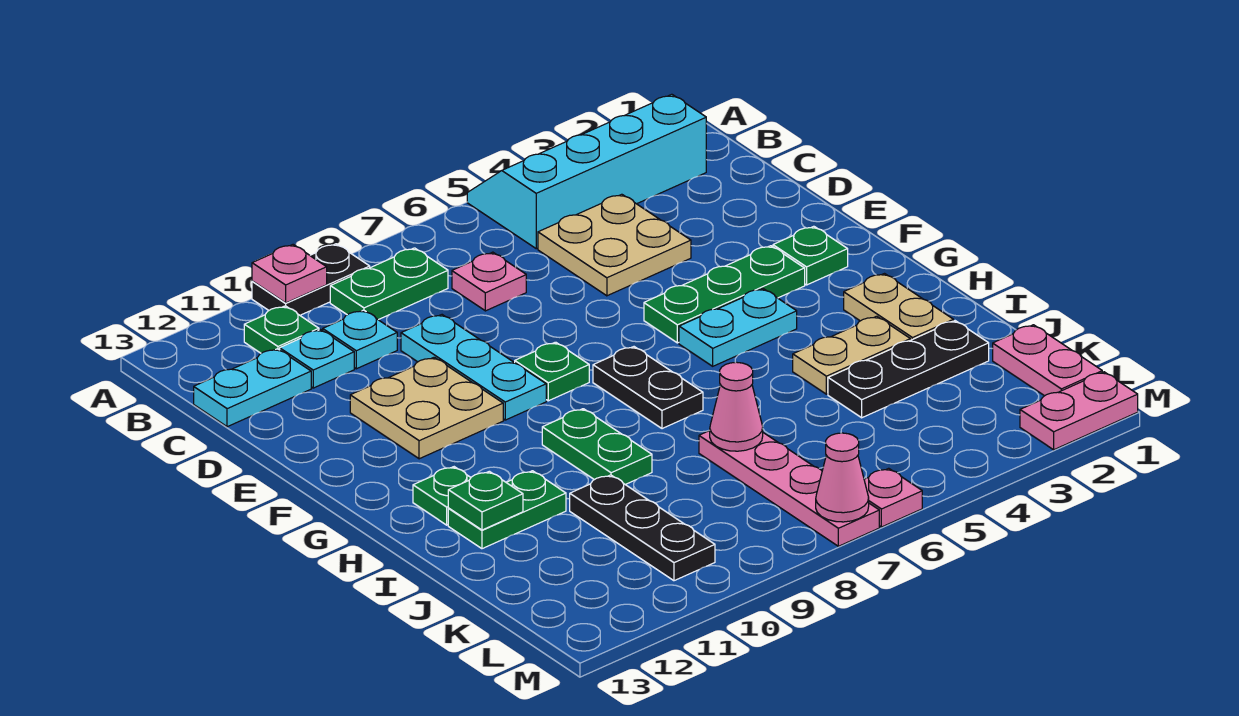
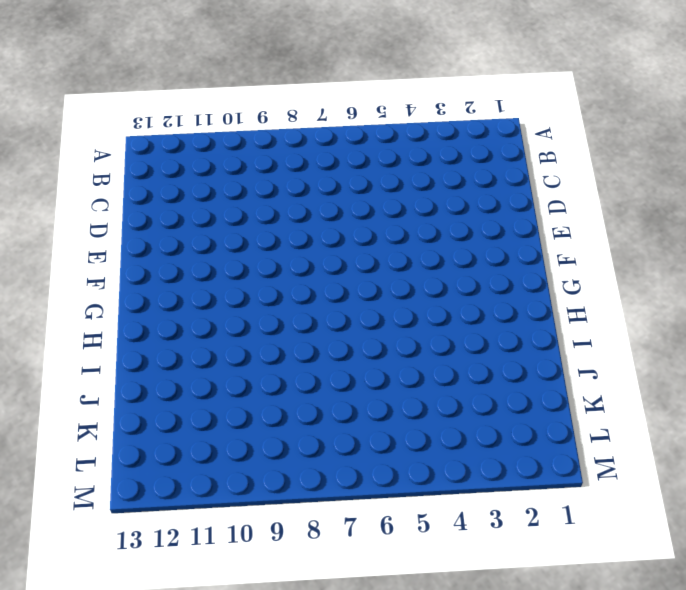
none -> cyan 2x4 slope [467,94,706,249]
none -> black 1x2 plate [252,244,370,315]
none -> green 1x2 plate [330,248,448,320]
none -> green 1x1 plate [244,306,319,353]

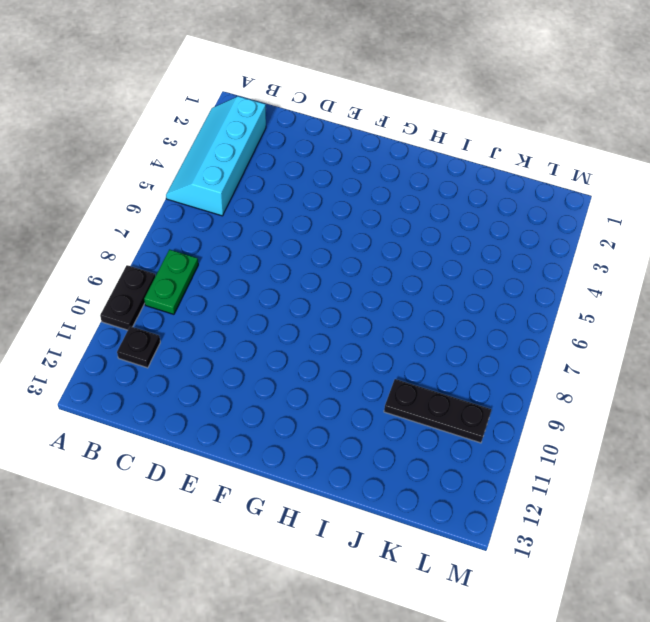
black 1x1 plate [117,326,160,368] -> green 1x1 plate [244,306,319,353]
none -> tan 2x2 plate [538,194,691,296]
none -> pink 1x1 plate [452,252,526,311]
none -> cyan 1x1 plate [323,310,397,369]
none -> cyan 1x1 plate [280,330,354,388]

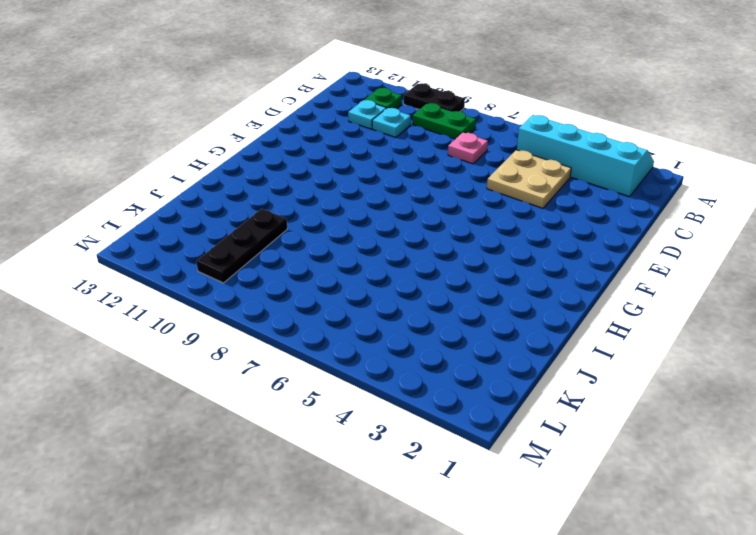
none -> cyan 1x2 plate [194,349,311,427]
none -> cyan 1x3 plate [401,315,546,420]
none -> tan 2x2 plate [350,357,503,459]
none -> green 1x1 plate [773,226,848,285]

